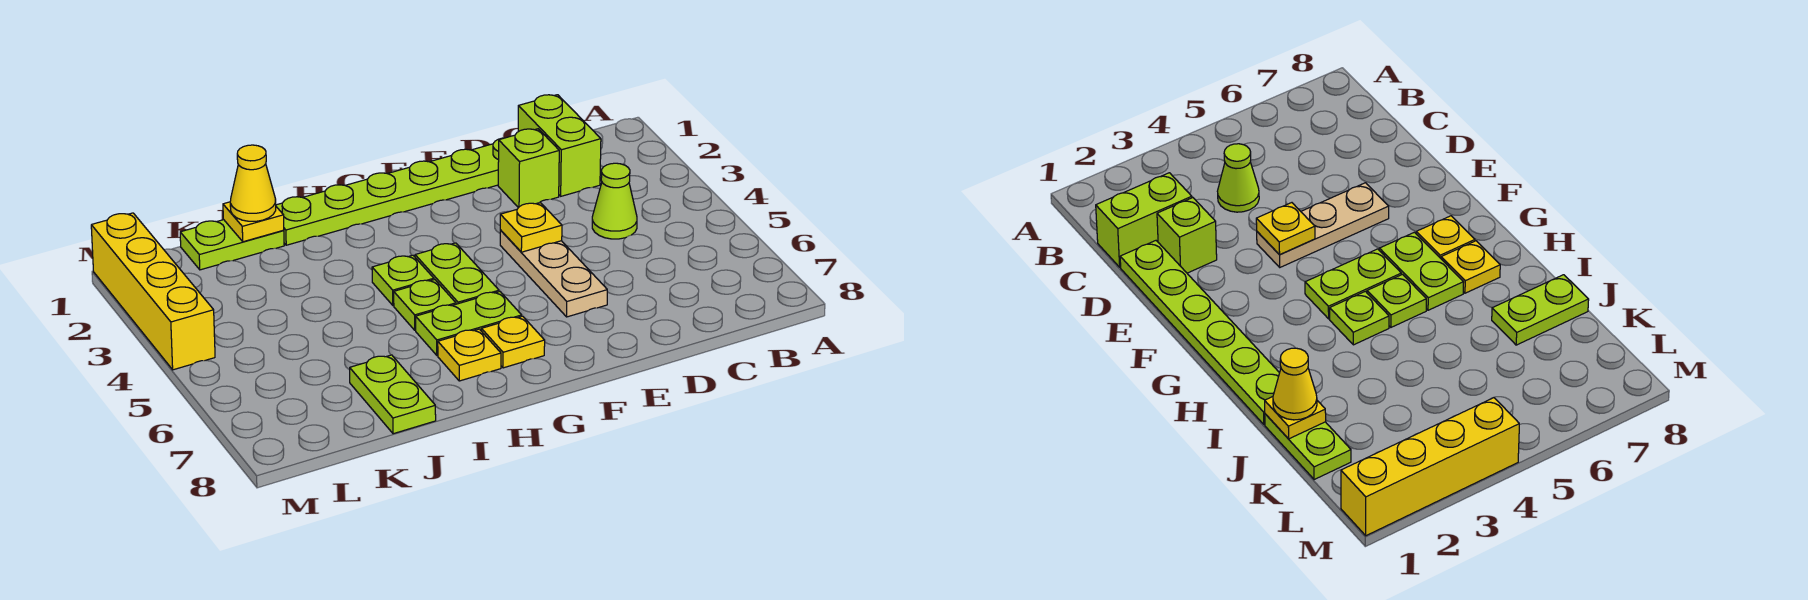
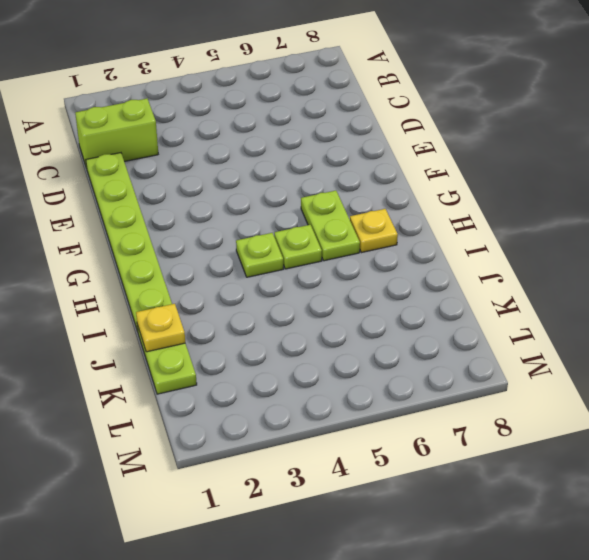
none -> lime 1x1 cone [592,163,637,239]
none -> lime 1x1 brick [498,129,559,208]
none -> tan 1x3 plate [500,230,607,317]

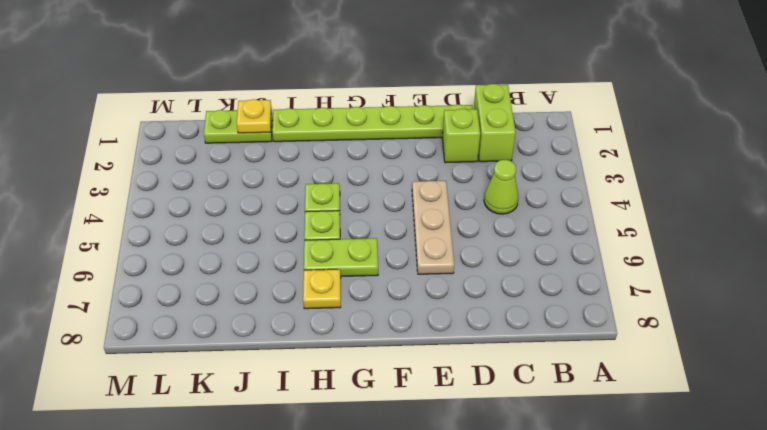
none -> lime 1x2 plate [415,243,499,304]
none -> yellow 1x1 plate [481,316,545,368]
none -> lime 1x2 plate [350,355,436,434]

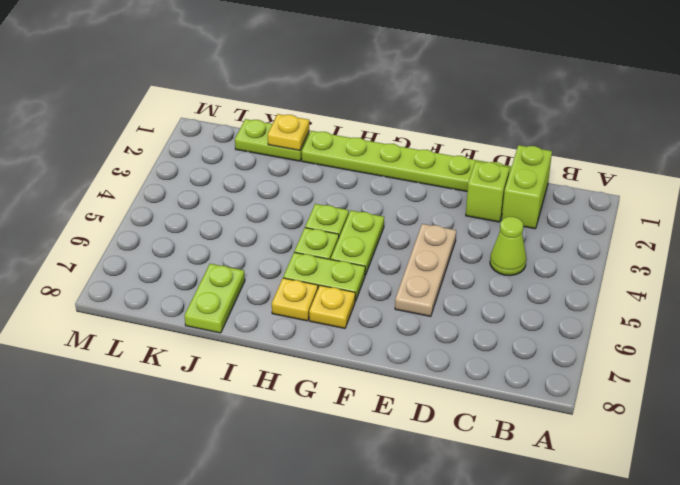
none -> yellow 1x4 brick [91,213,215,370]
none -> yellow 1x1 plate [500,203,562,252]
none -> yellow 1x1 cone [230,145,276,221]

